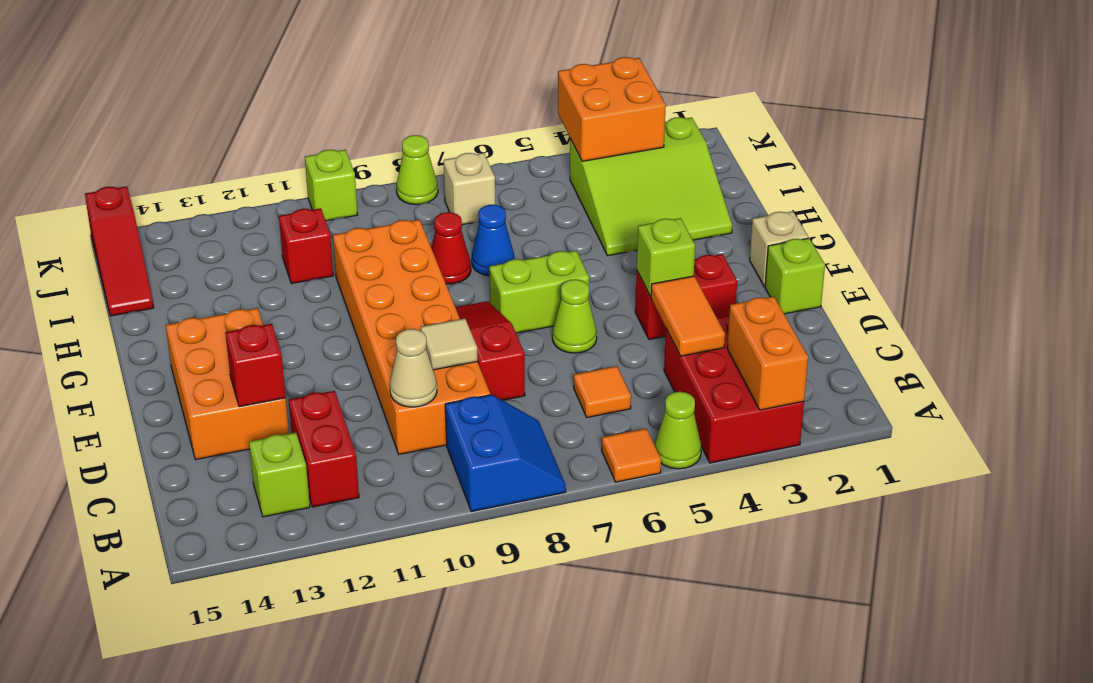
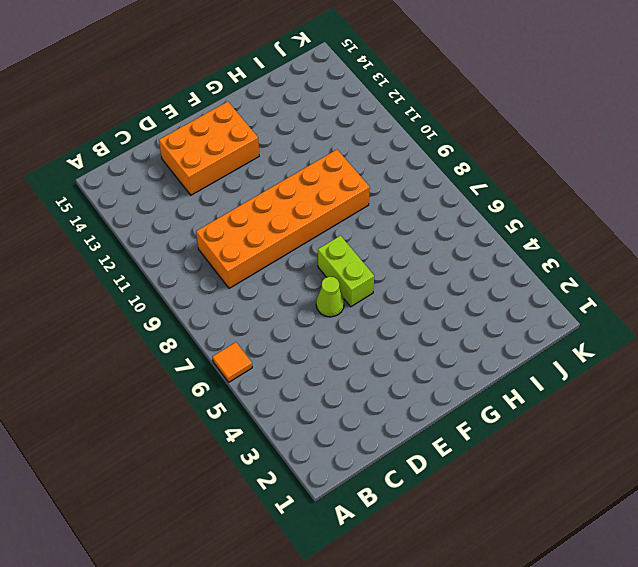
none -> red 2x3 brick [664,316,804,463]
none -> lime 1x1 cone [655,392,701,469]
none -> blue 2x2 slope [445,395,566,512]
none -> red 1x2 brick [289,391,359,507]

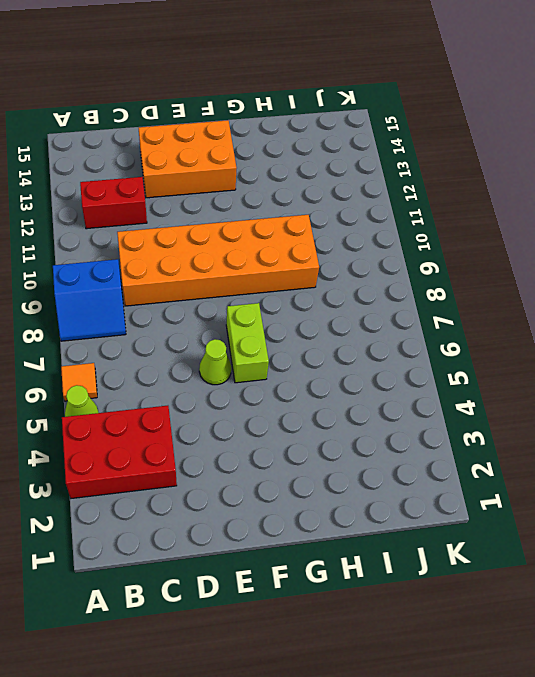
none -> lime 1x1 brick [249,433,310,517]
none -> orange 1x1 tile [574,366,631,417]
none -> red 1x3 slope [455,301,525,400]
none -> lime 1x1 brick [765,238,825,314]

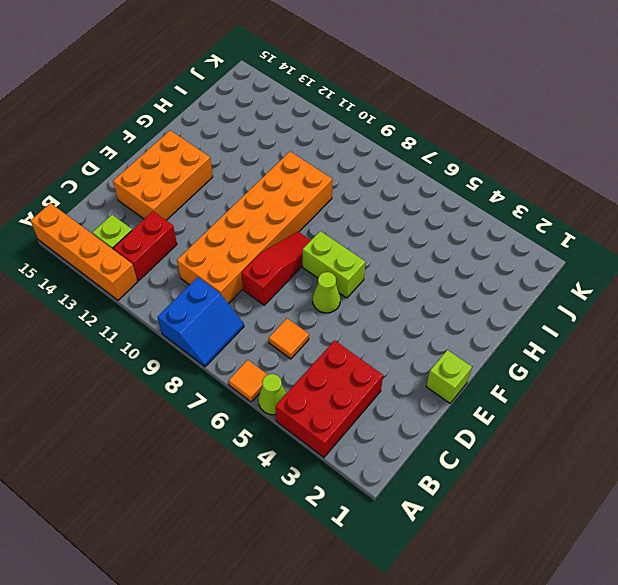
orange 1x4 brick [30,203,137,300] -> none
none -> red 1x2 brick [635,254,737,340]
none -> tan 1x1 brick [750,211,808,287]
none -> lime 3x3 slope [570,117,732,256]
none -> blue 1x1 cone [472,205,514,276]

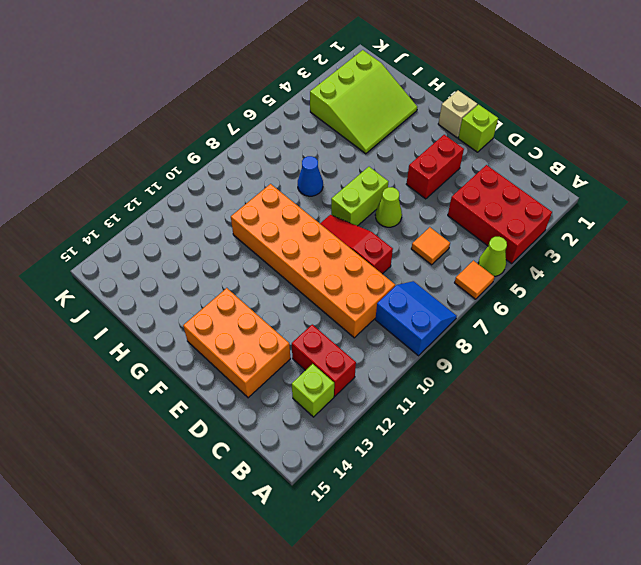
none -> red 1x1 cone [431,212,471,284]
none -> red 1x1 brick [279,208,333,284]
none -> red 1x3 slope [85,186,154,316]
none -> tan 1x1 brick [444,153,495,225]

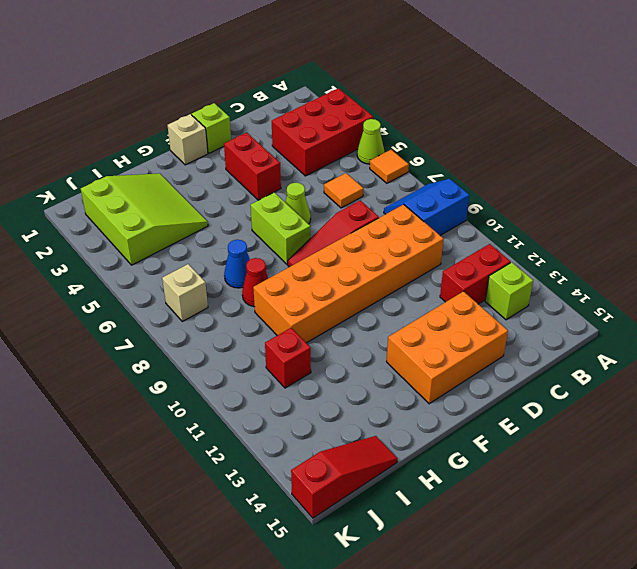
none -> lime 1x1 cone [397,135,438,204]
none -> lime 1x1 brick [305,150,358,221]
none -> orange 1x2 brick [727,297,808,410]
none -> orange 1x2 tile [651,276,725,356]

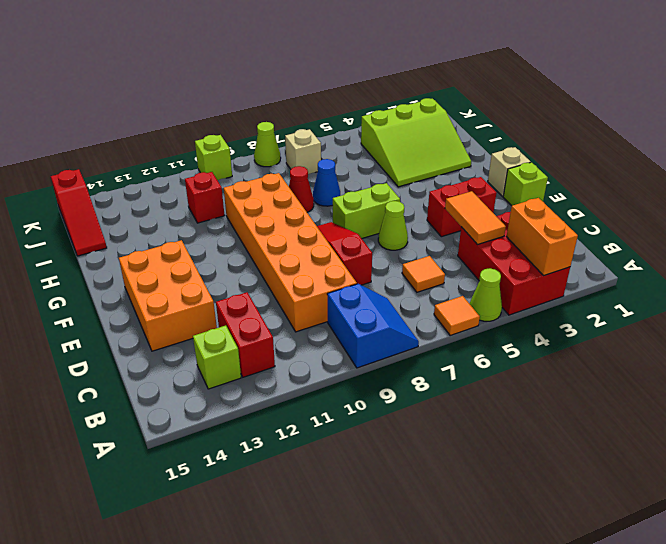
none -> tan 1x1 cone [390,329,437,407]
none -> tan 1x1 tile [421,318,478,370]
none -> red 1x1 brick [225,324,286,407]
none -> lime 1x1 brick [637,218,695,297]

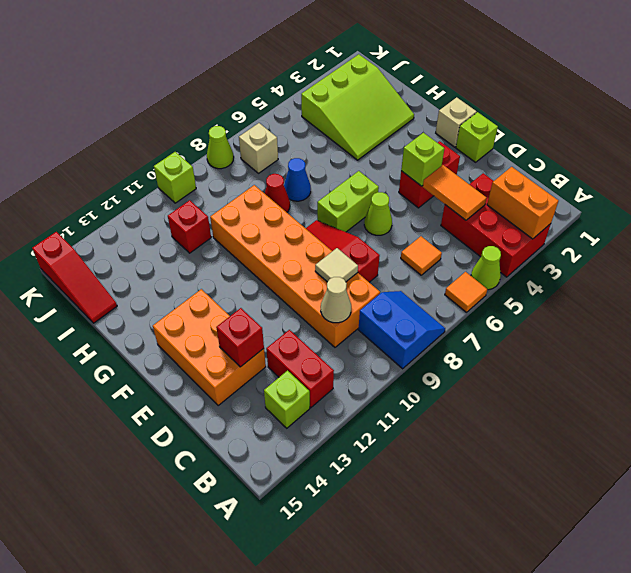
none -> orange 2x2 brick [558,57,666,161]

